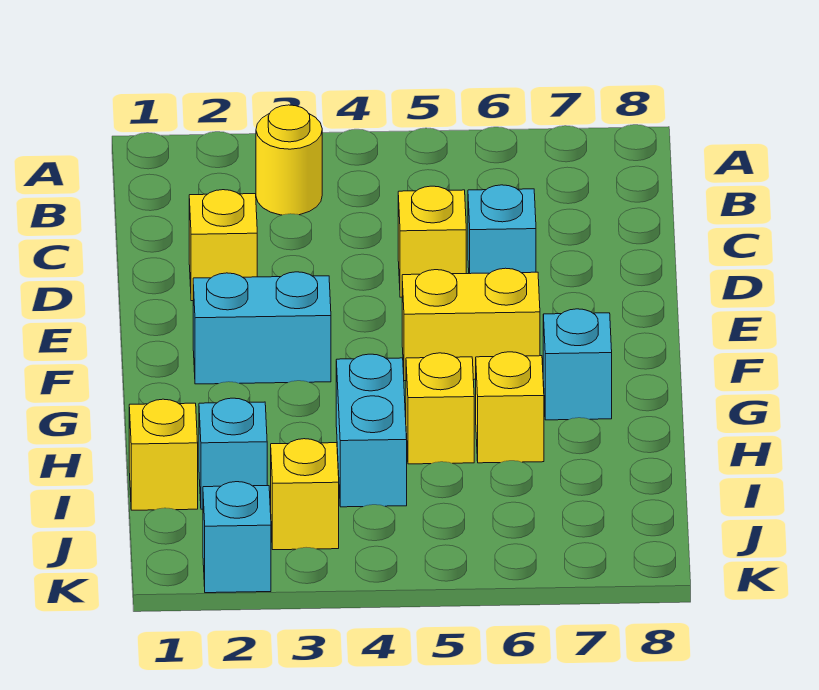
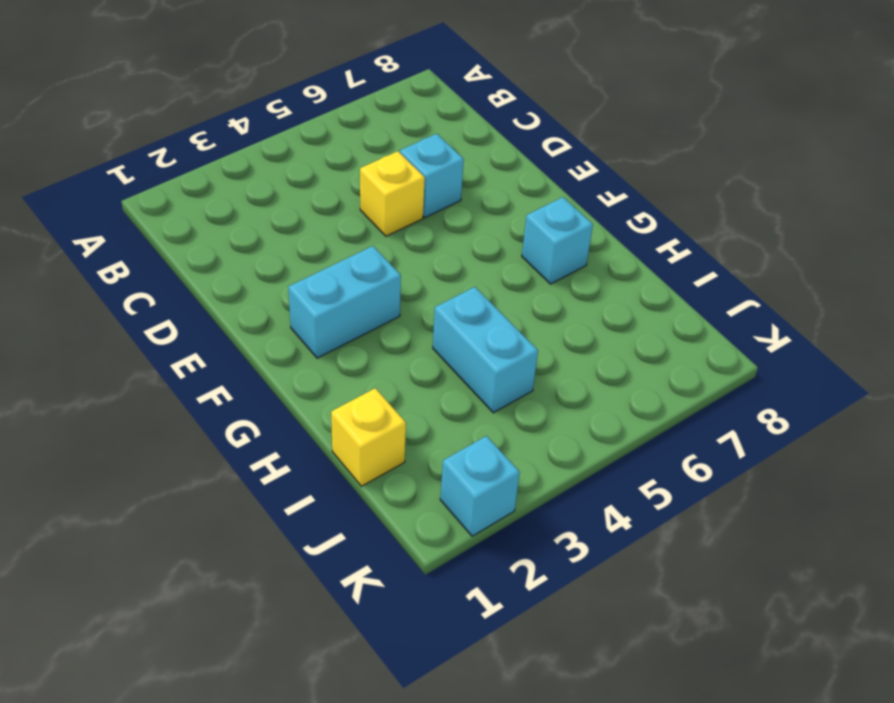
none -> yellow 1x1 round brick [256,105,322,215]
none -> yellow 1x1 brick [189,190,257,301]
none -> yellow 1x2 brick [402,268,540,381]

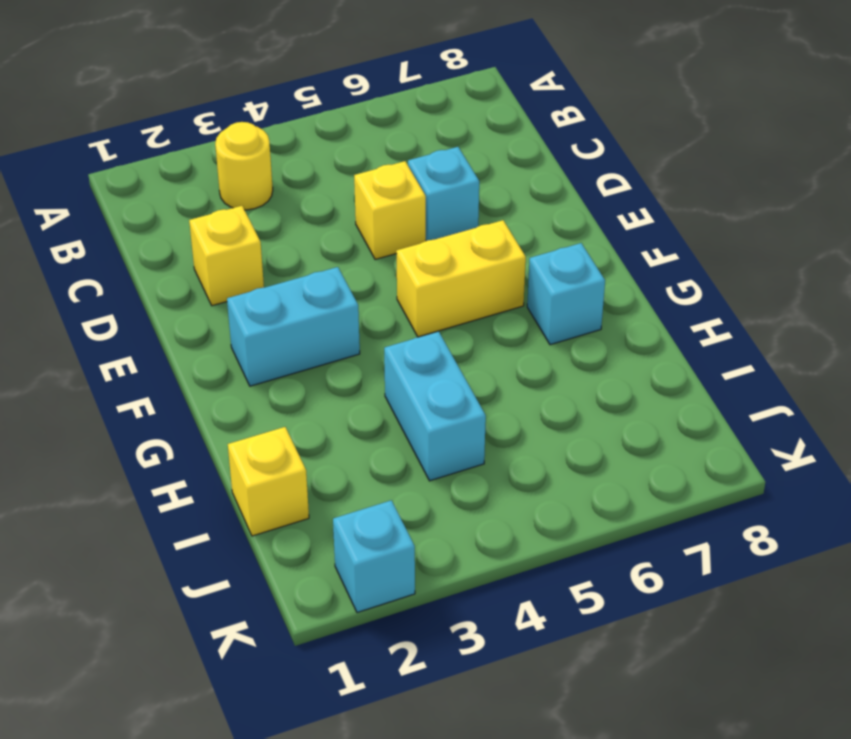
none -> yellow 1x1 brick [406,353,474,464]
none -> yellow 1x1 brick [476,352,544,463]
none -> cyan 1x1 brick [199,398,267,509]

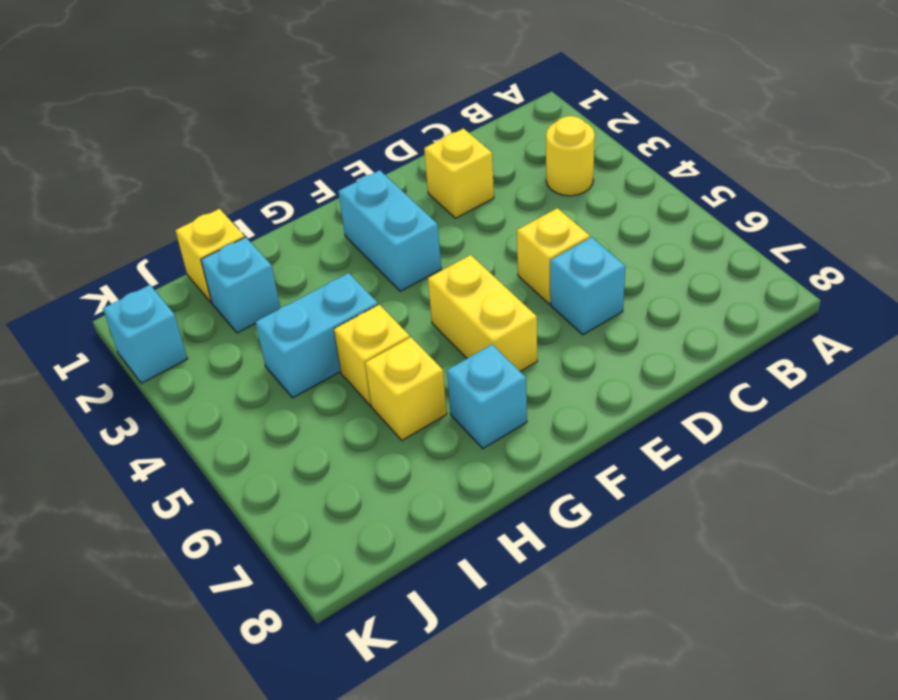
none -> yellow 1x1 brick [271,439,339,550]

